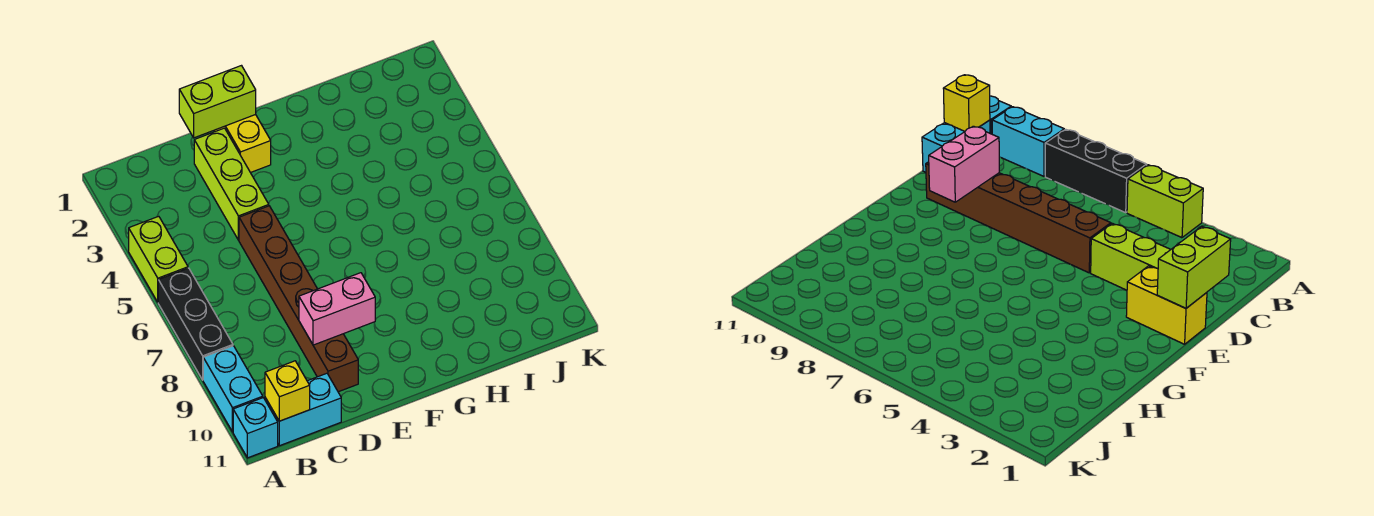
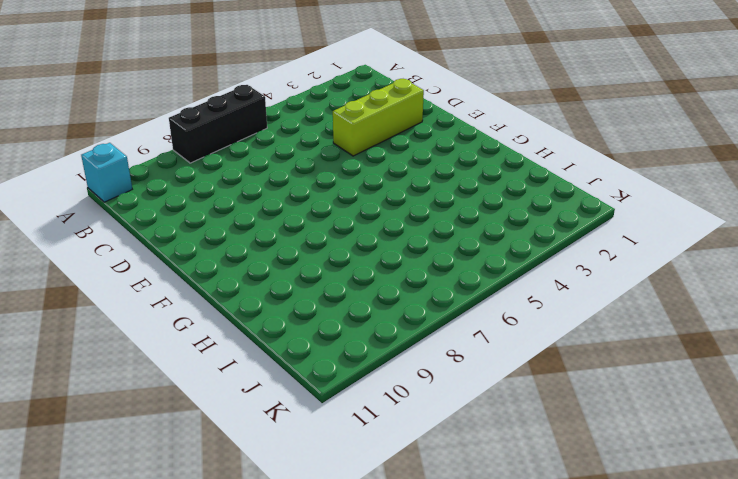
none -> lime 1x2 brick [129,216,188,302]
none -> cyan 1x2 brick [203,346,263,432]

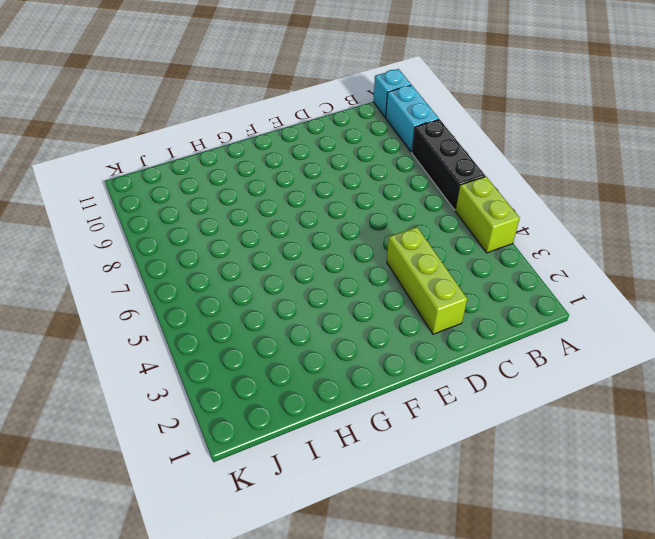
none -> cyan 1x2 brick [265,373,341,446]
none -> brown 1x6 brick [239,206,358,392]

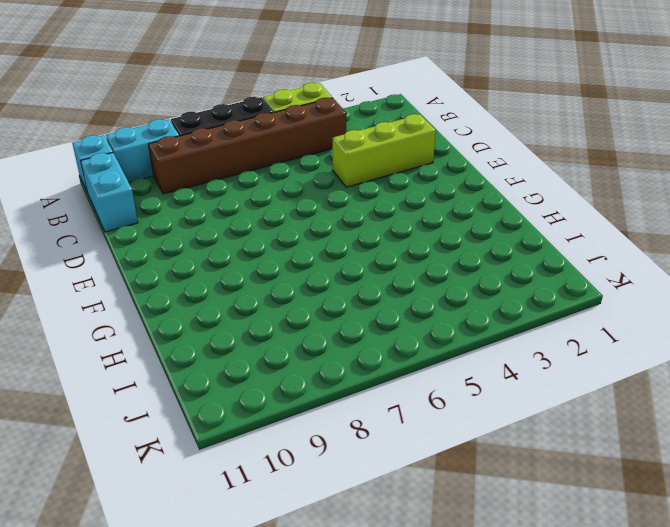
brown 1x6 brick [149,98,346,194] -> brown 1x6 brick moved to [239,206,358,392]
none -> yellow 1x2 brick [214,115,271,173]
none -> yellow 1x1 brick [265,361,310,421]

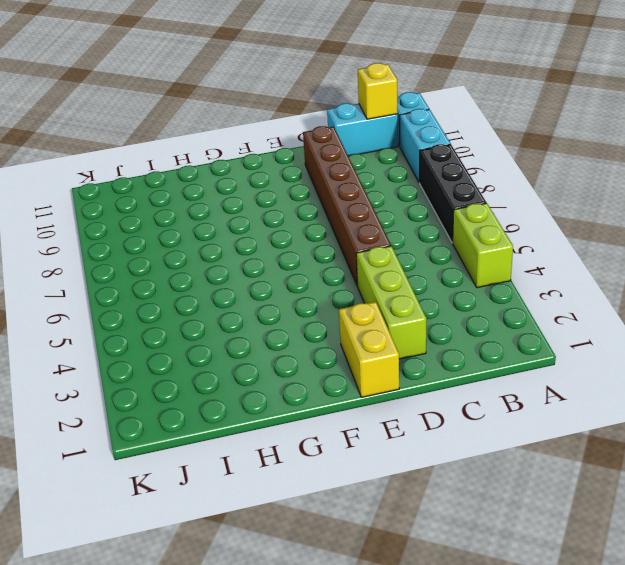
none -> lime 1x2 brick [179,66,256,138]
none -> pink 1x2 brick [299,273,375,345]

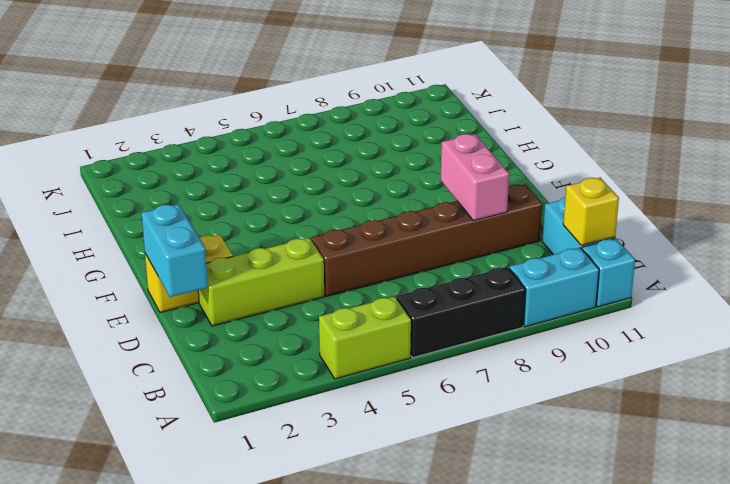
cyan 1x2 brick [142,204,208,297] -> lime 1x2 brick [179,66,256,138]

